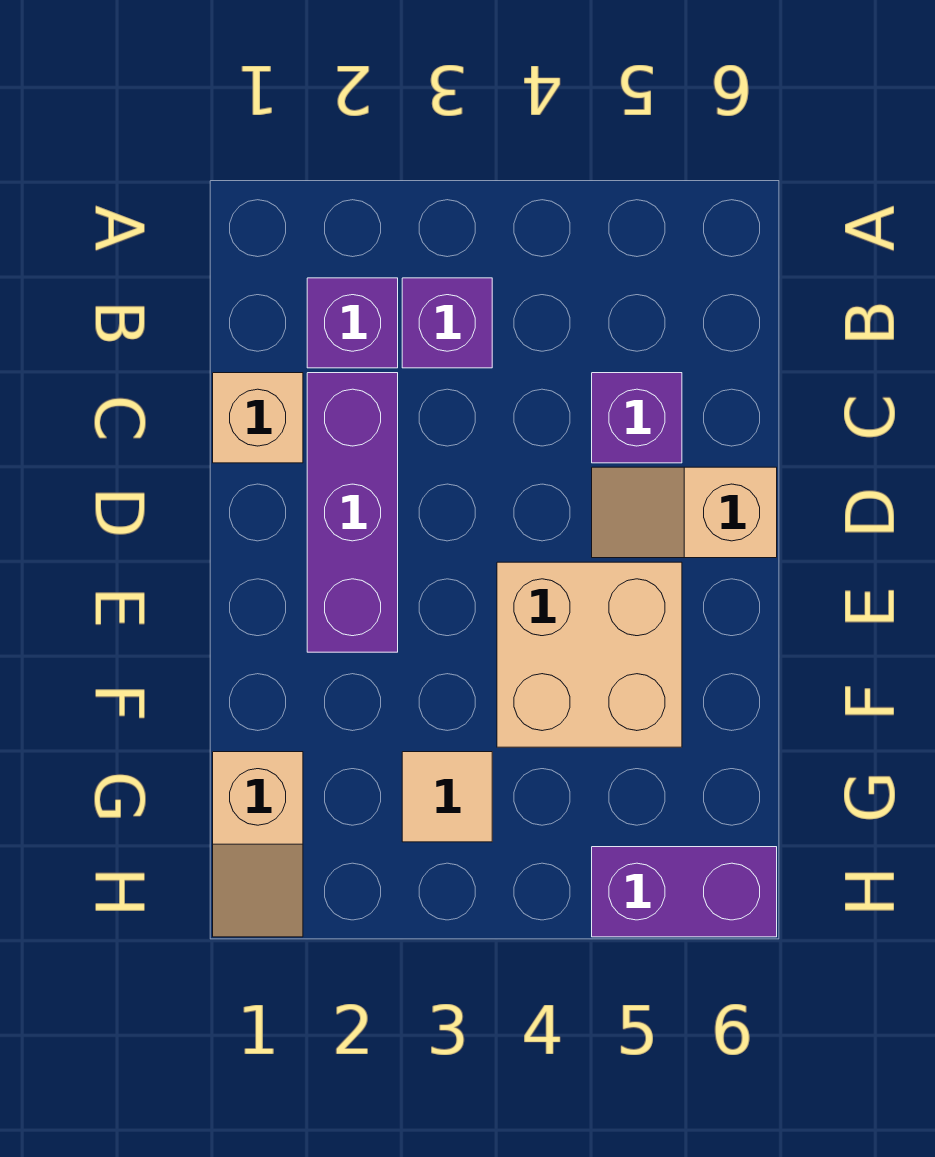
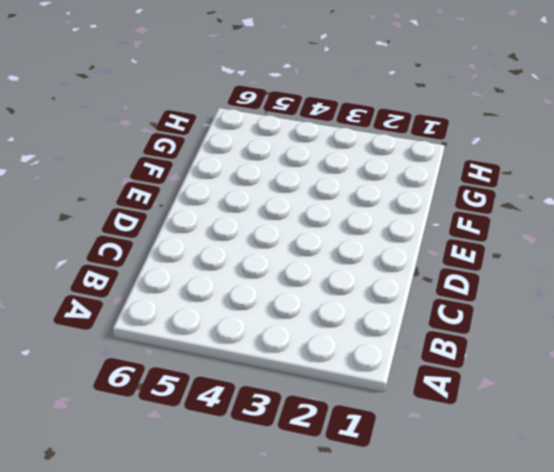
none -> purple 1x1 brick [307,278,398,368]
none -> purple 1x1 brick [402,278,492,368]

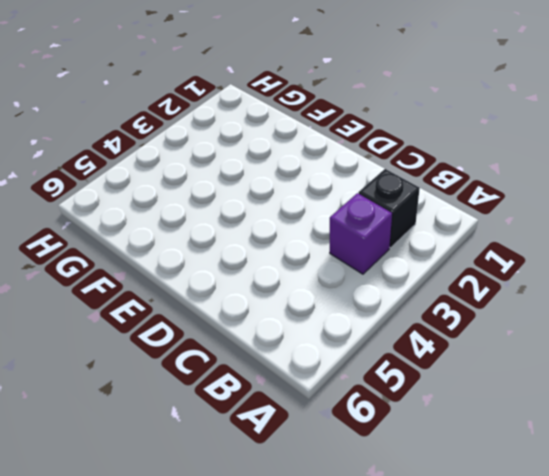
black 1x1 brick [359,169,420,248] -> purple 1x1 brick [307,278,398,368]
none -> tan 1x1 brick [213,373,303,463]
none -> purple 1x3 brick [307,373,398,652]

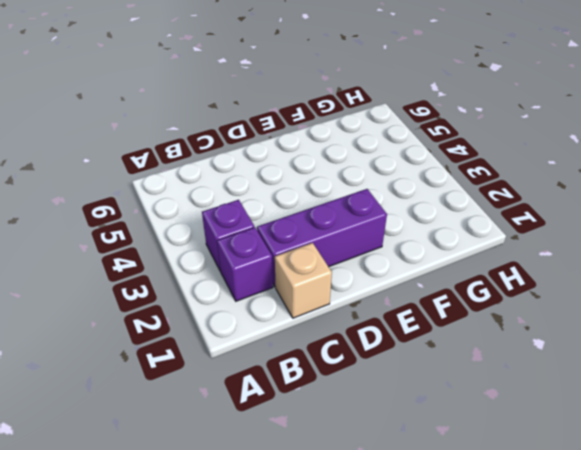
none -> purple 1x1 brick [592,373,682,463]
none -> tan 1x2 slope [592,467,777,558]

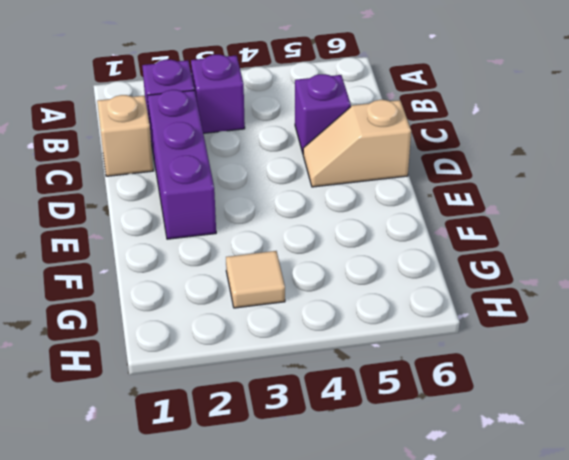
none -> tan 2x2 brick [497,562,682,747]
none -> tan 1x2 slope [213,752,303,937]

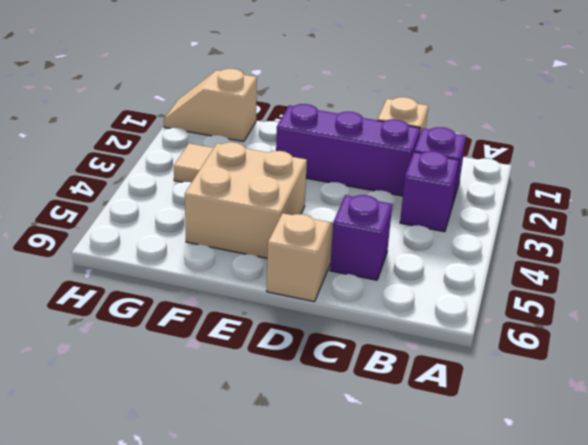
none -> purple 1x2 brick [592,847,777,937]

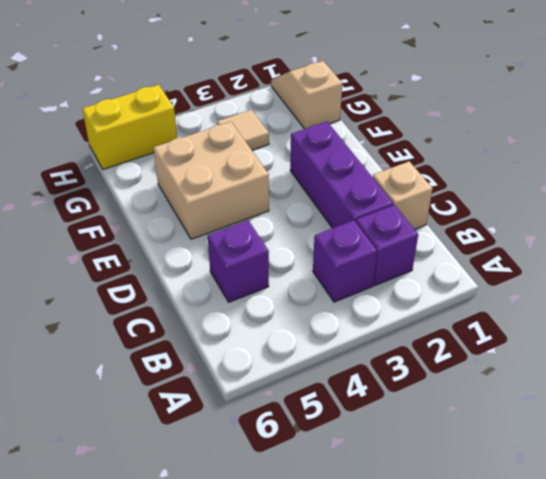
yellow 1x2 brick [82,85,177,169] -> purple 1x2 brick [592,847,777,937]
none -> tan 1x2 slope [592,467,777,558]

